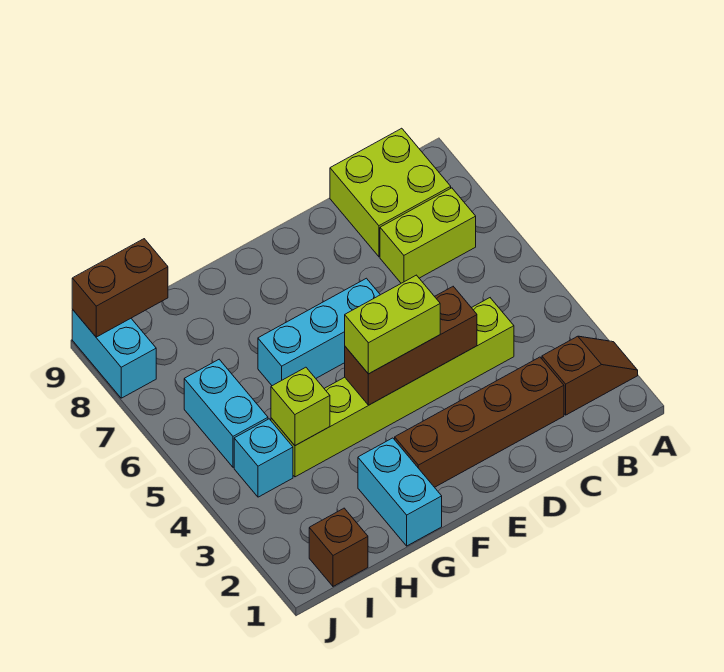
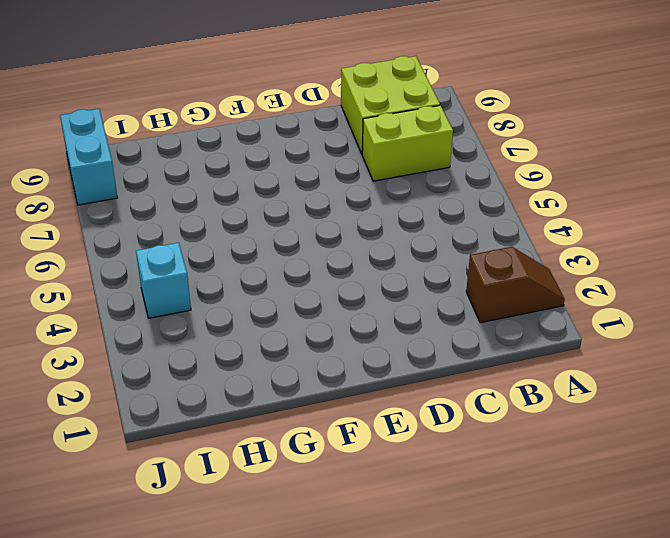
none -> brown 1x4 brick [395,357,564,487]
none -> lime 1x6 brick [271,298,514,477]
none -> cyan 1x3 brick [258,278,380,386]

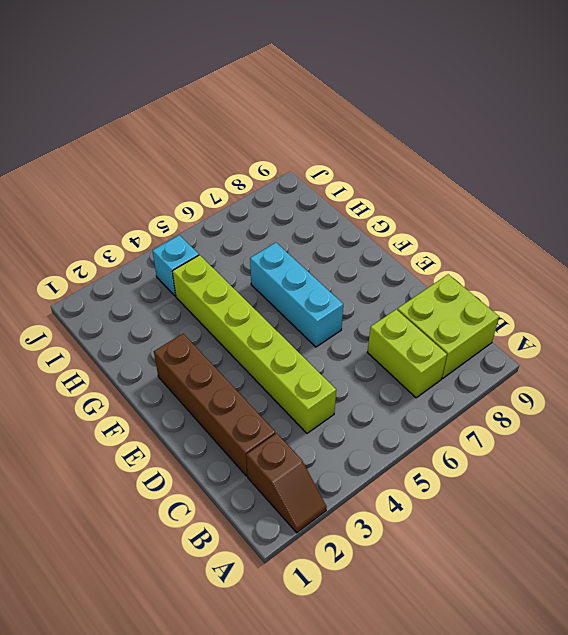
none -> cyan 1x2 brick [358,438,442,546]
none -> brown 1x1 brick [309,508,368,586]
none -> cyan 1x2 brick [184,359,268,467]

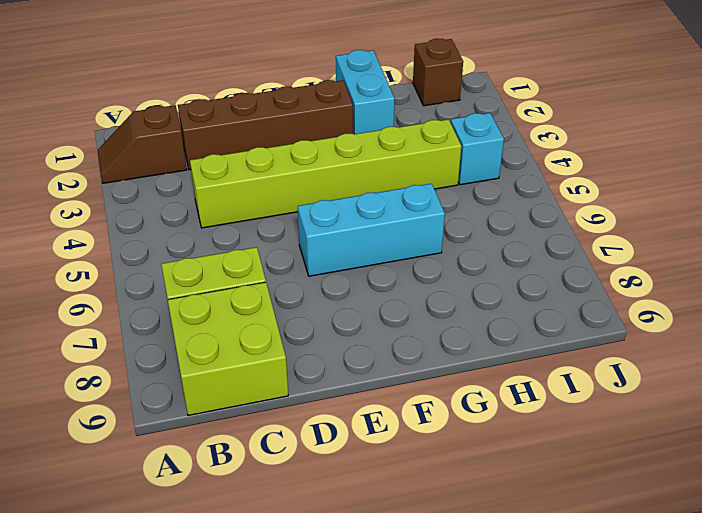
none -> cyan 1x2 brick [184,359,268,467]
none -> cyan 1x2 brick [72,310,156,398]
none -> brown 1x3 brick [345,287,477,405]

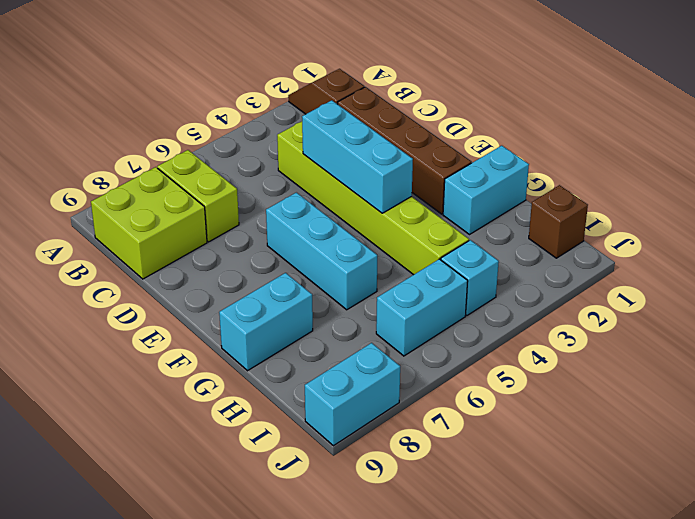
cyan 1x3 brick [302,100,413,213] -> brown 1x3 brick [345,287,477,405]
cyan 1x2 brick [219,273,313,371] -> none
none -> lime 1x1 brick [271,367,330,446]
none -> brown 1x2 brick [72,239,168,337]
none -> lime 1x2 brick [345,275,440,374]

